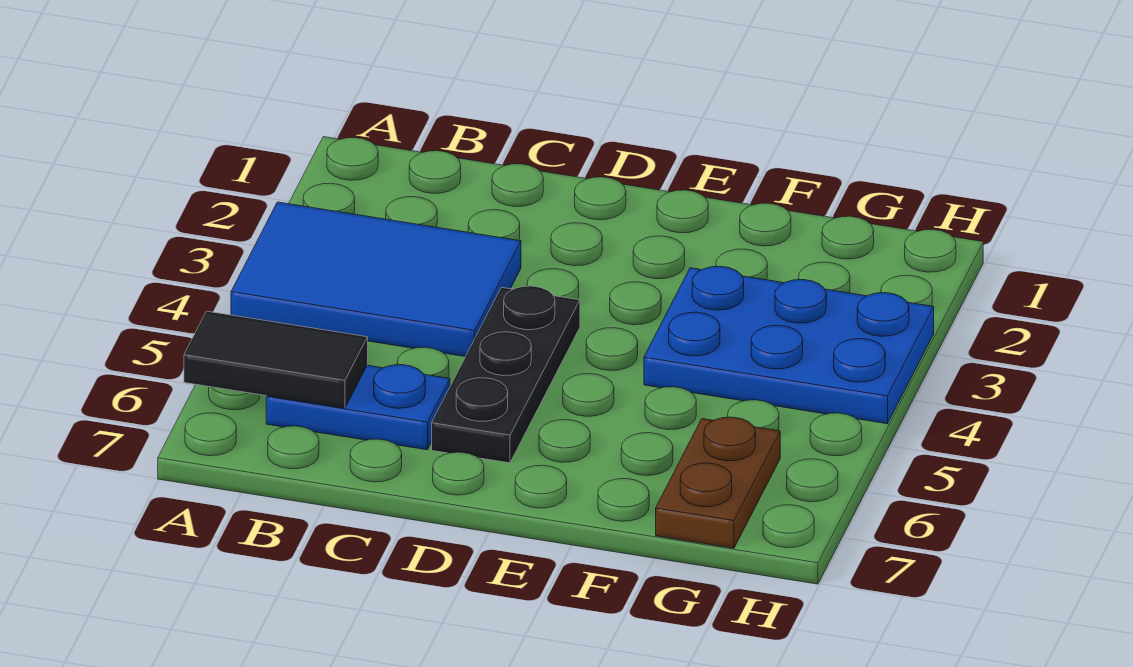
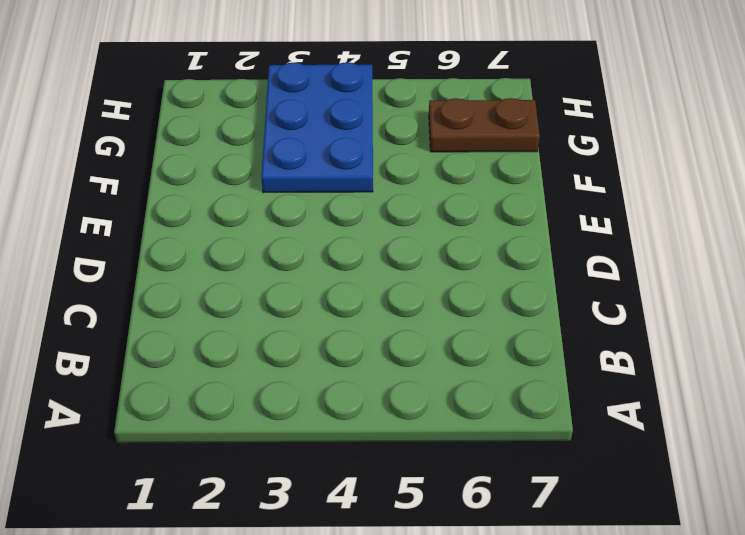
none -> blue 2x3 tile [231,202,521,357]
none -> blue 1x2 plate [266,365,450,450]

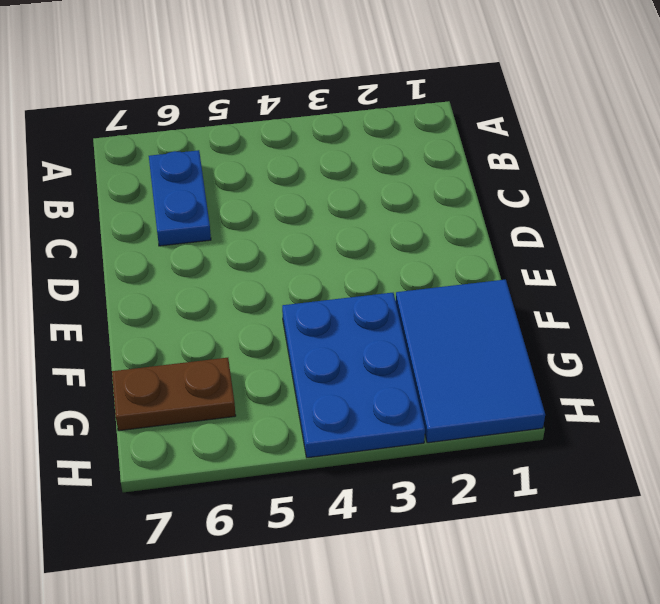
blue 2x3 tile [396,279,545,443] -> blue 2x3 tile moved to [231,202,521,357]
none -> black 1x3 plate [432,286,580,463]
none -> black 1x2 tile [184,311,368,408]

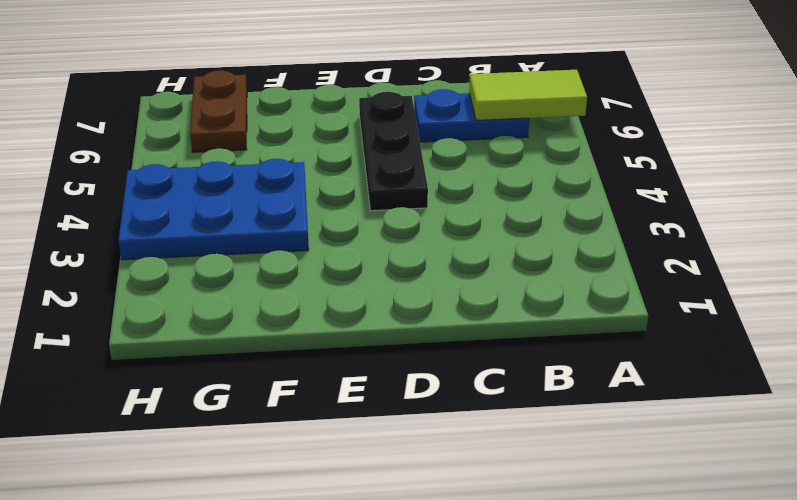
lime 1x2 tile [469,70,587,121] -> black 1x2 tile [184,311,368,408]
none -> blue 2x3 tile [231,202,521,357]

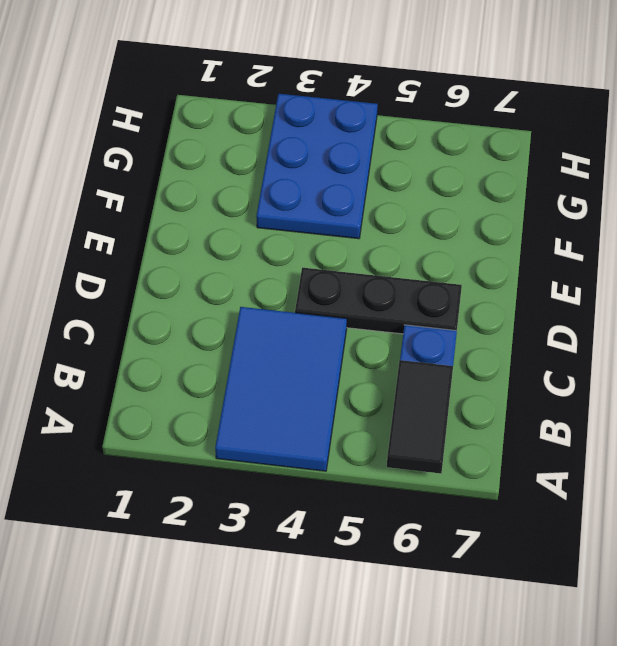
none -> brown 1x2 plate [656,417,780,548]

